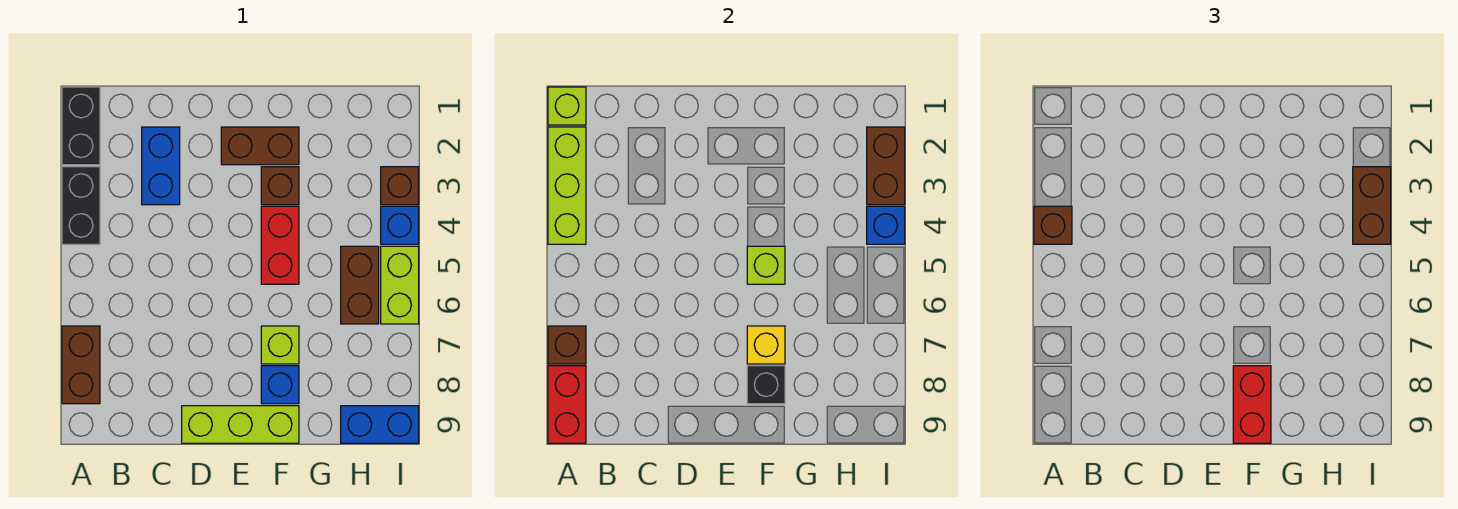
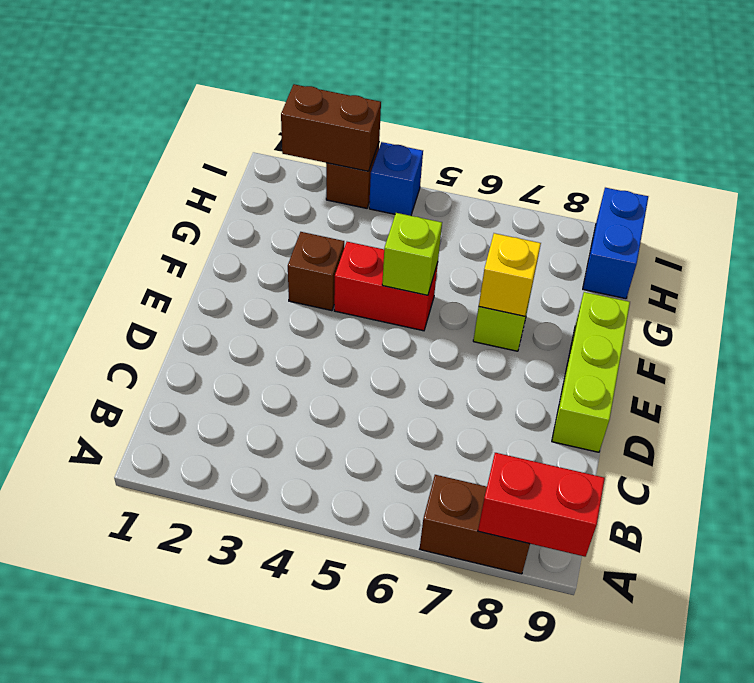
none -> black 1x2 brick [62,87,100,165]
none -> black 1x2 brick [62,167,100,244]
none -> blue 1x2 brick [142,127,180,205]

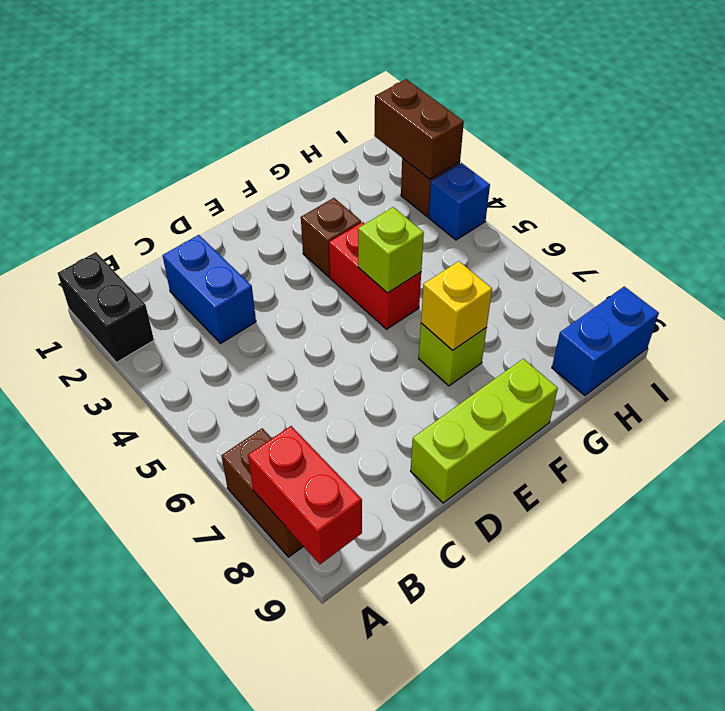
none -> black 1x2 brick [62,167,100,244]
none -> brown 1x2 brick [221,127,299,165]
none -> blue 1x1 brick [261,366,299,404]

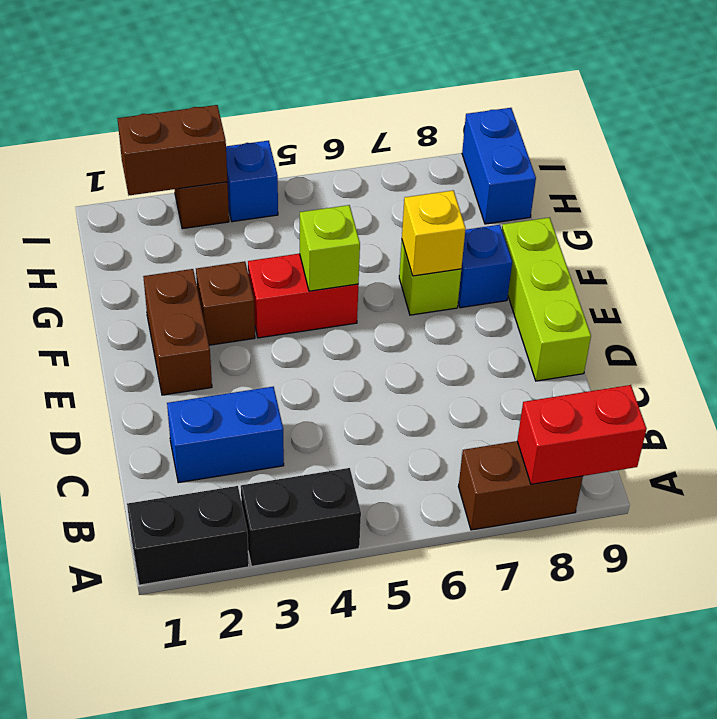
none -> brown 1x2 brick [341,246,379,324]
none -> lime 1x2 brick [381,246,419,324]
none -> lime 1x1 brick [548,87,586,125]

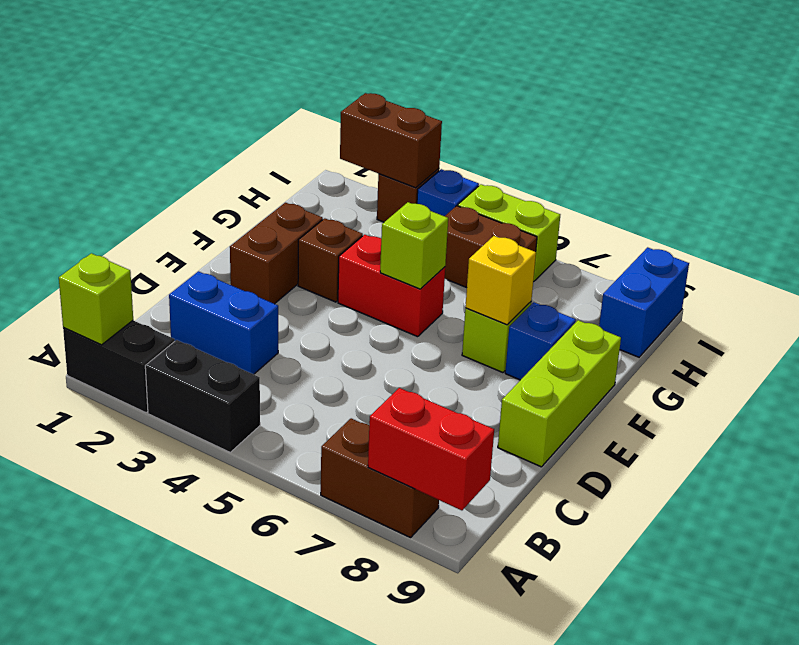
none -> lime 1x3 brick [548,127,586,244]
none -> brown 1x1 brick [548,326,586,364]
none -> black 1x1 brick [747,366,785,404]

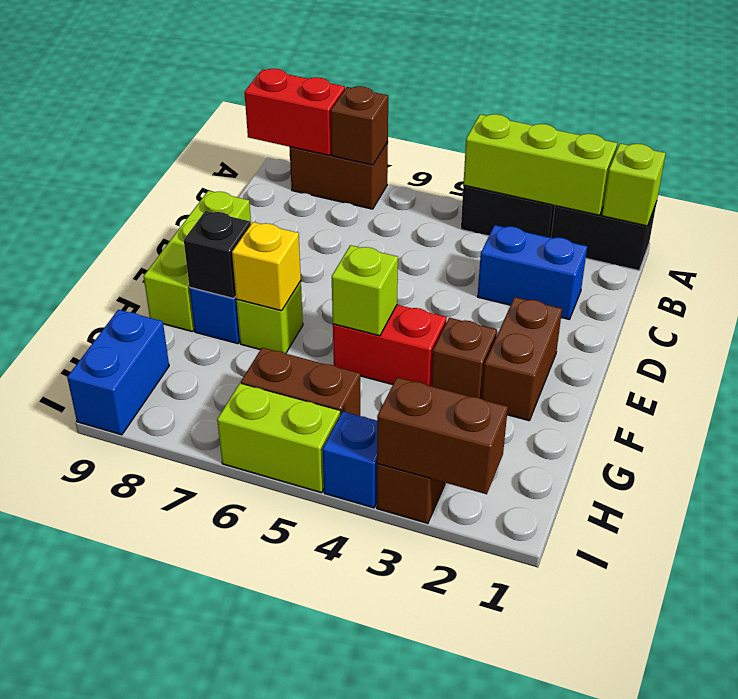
none -> blue 1x1 brick [867,206,905,244]
none -> brown 1x1 brick [1034,206,1072,244]
none -> red 1x2 brick [1233,366,1271,443]

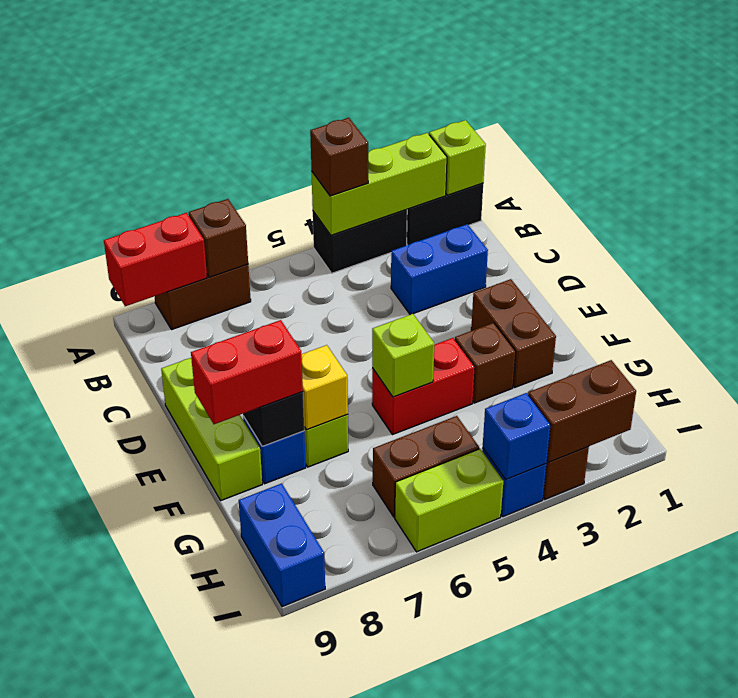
none -> brown 1x2 brick [1353,167,1391,244]

